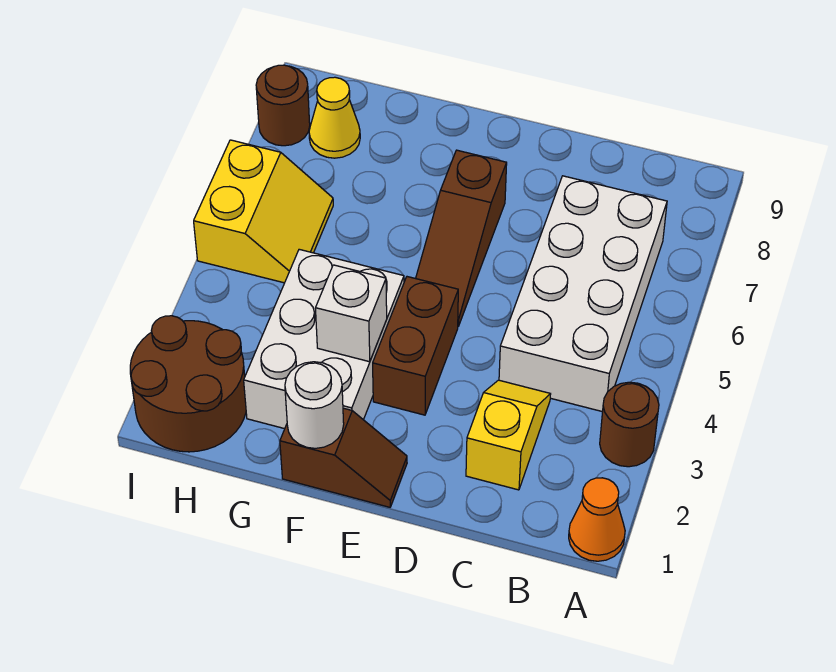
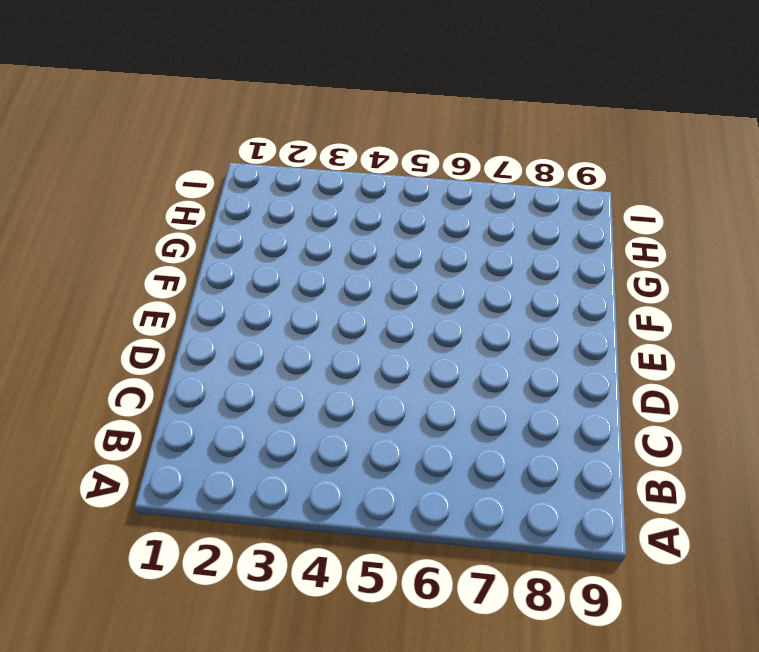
none -> orange 1x1 cone [569,478,625,561]
none -> brown 1x1 round brick [600,382,659,467]
none -> white 2x4 brick [499,176,667,412]

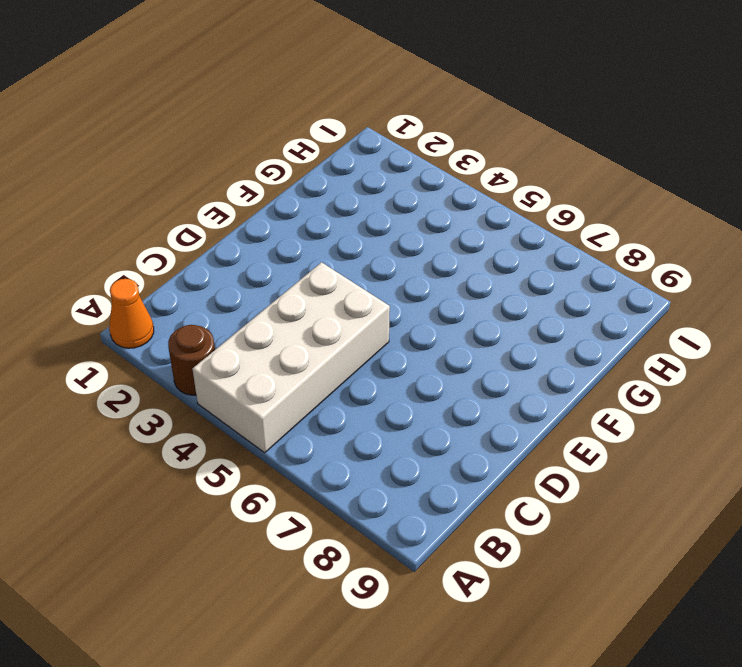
white 2x4 brick [193,262,390,453] -> white 2x4 brick turned to [499,176,667,412]
none -> yellow 1x2 slope [466,380,551,490]
none -> brown 1x2 slope [280,408,407,507]
none -> brown 1x2 brick [373,277,458,415]

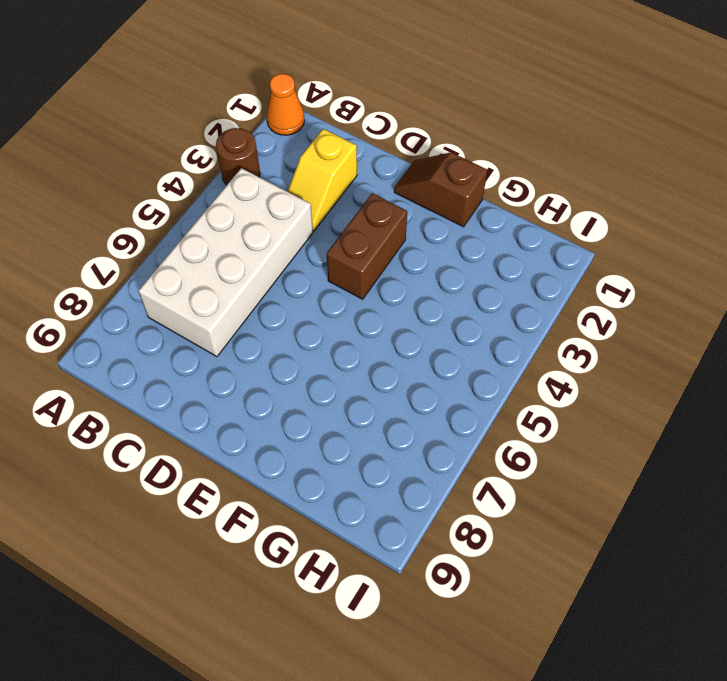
none -> brown 1x3 slope [416,150,507,326]
none -> white 2x3 brick [244,249,404,429]
none -> brown 2x2 round brick [130,316,246,452]

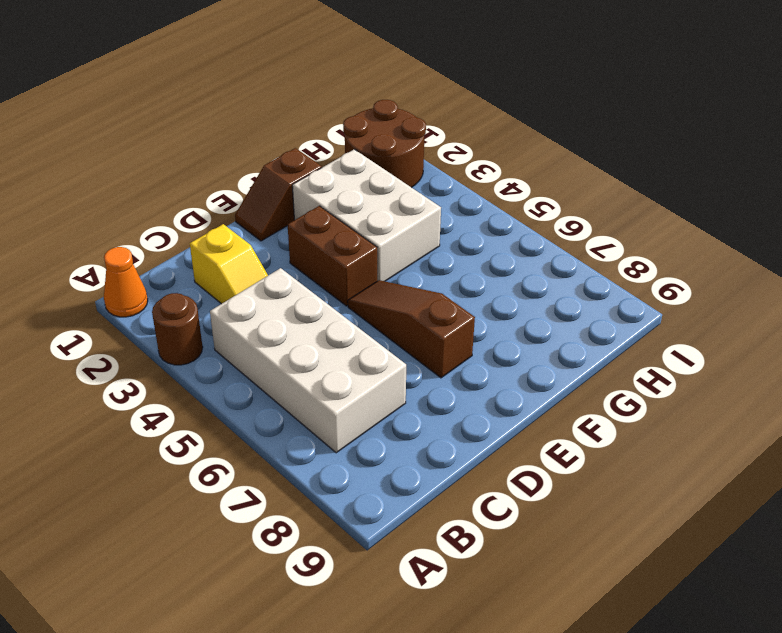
none -> yellow 2x2 slope [194,140,333,283]
none -> yellow 1x1 cone [309,77,360,158]
none -> brown 1x1 round brick [256,65,310,146]

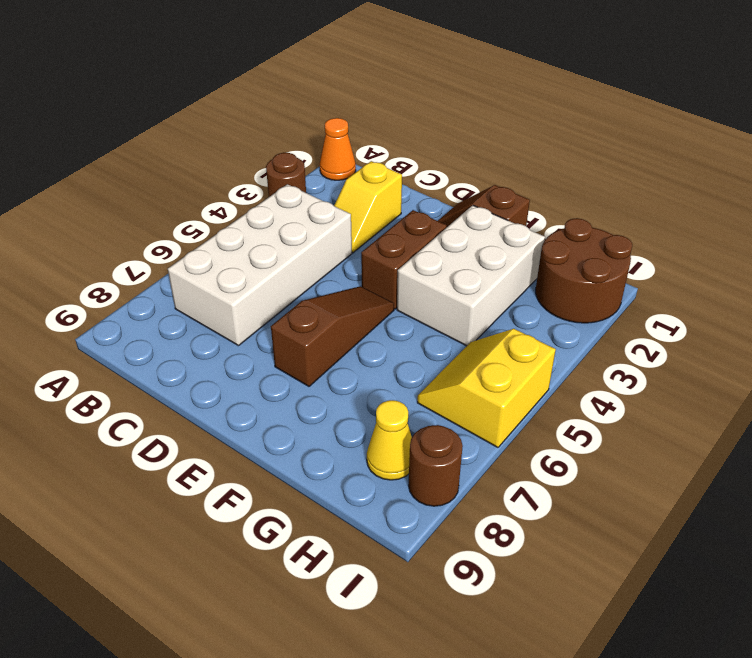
none -> white 1x1 round brick [285,362,344,448]
none -> white 1x1 brick [316,265,387,362]

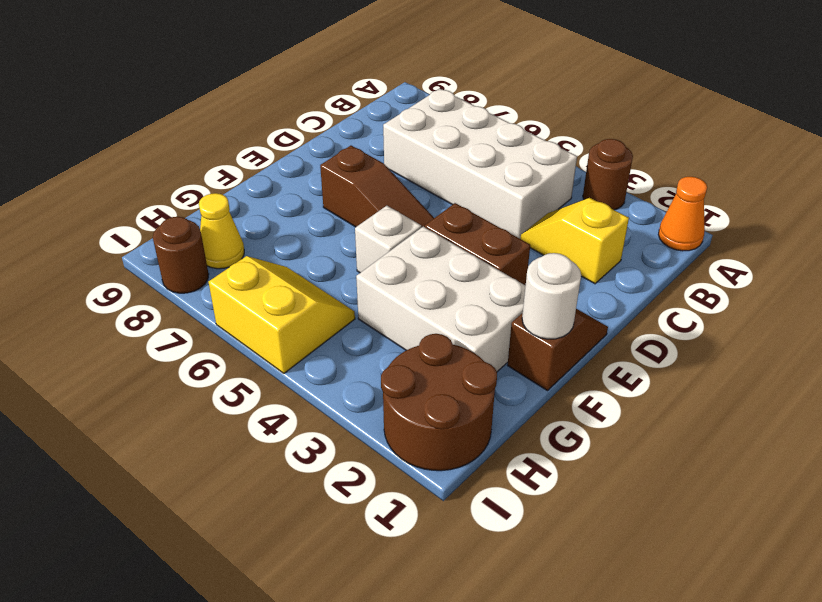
white 1x1 brick [355,206,421,273] -> white 1x1 brick moved to [316,265,387,362]

